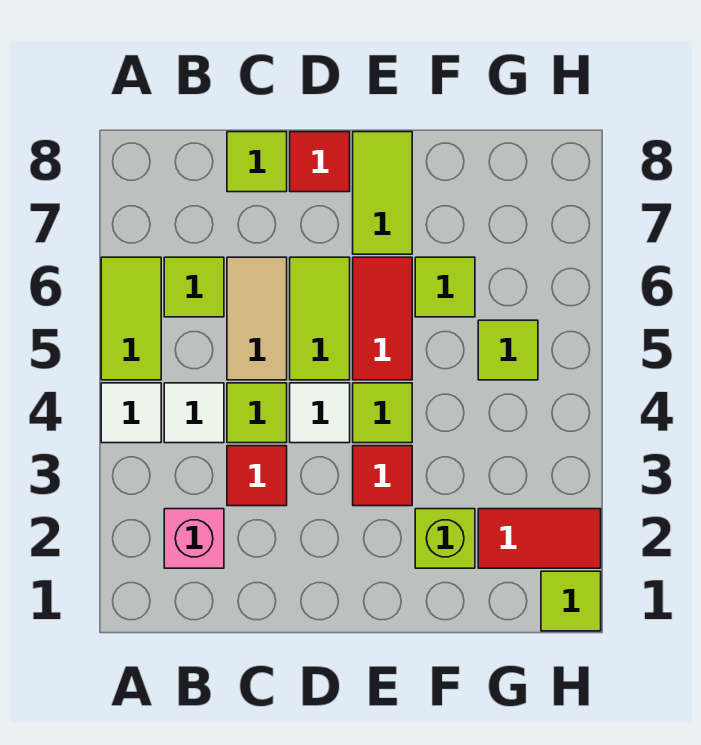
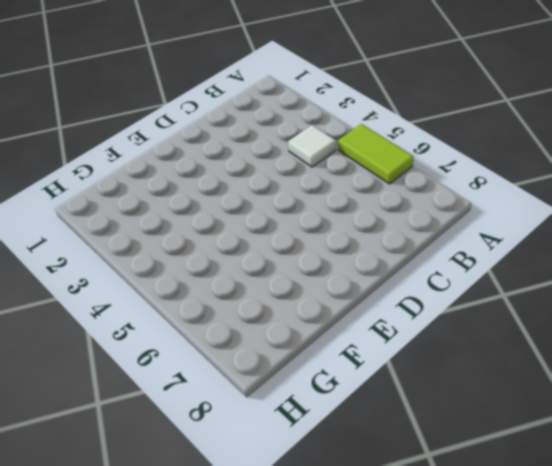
none -> white 1x1 tile [101,383,161,443]
none -> pink 1x1 brick [164,509,224,568]
none -> lime 1x1 tile [164,257,224,317]

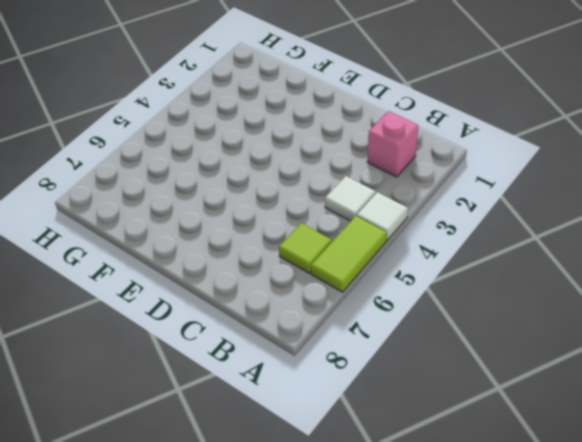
none -> red 1x1 tile [227,446,287,506]
none -> lime 1x1 tile [227,383,287,443]
none -> tan 1x2 tile [227,257,287,380]

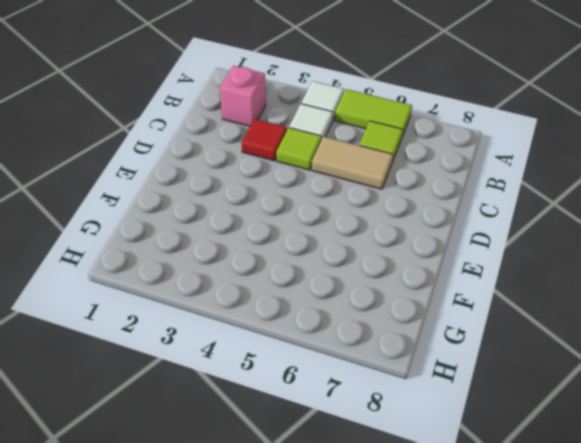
none -> lime 1x1 tile [227,132,287,192]
none -> white 1x1 tile [290,383,350,443]
none -> lime 1x2 tile [290,257,350,380]

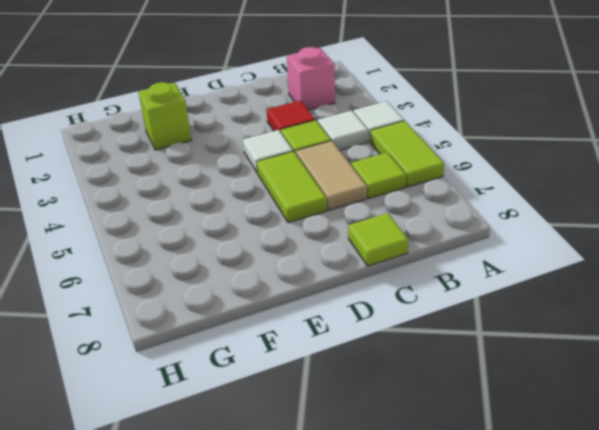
none -> red 1x1 tile [290,132,350,192]
none -> red 1x1 tile [353,446,412,506]
none -> lime 1x1 tile [353,383,412,443]

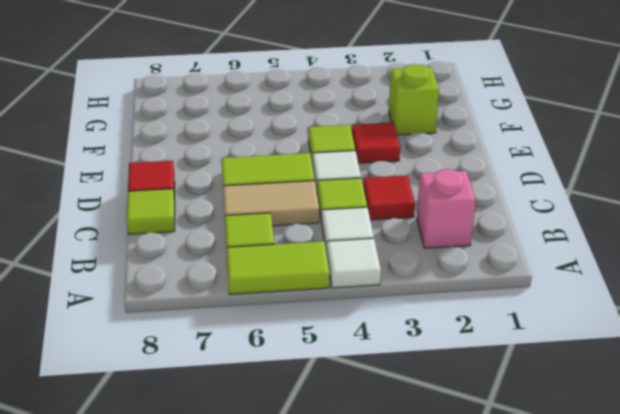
none -> red 1x2 tile [353,257,412,380]
none -> lime 1x2 tile [353,132,412,254]
none -> lime 1x1 tile [415,257,475,317]

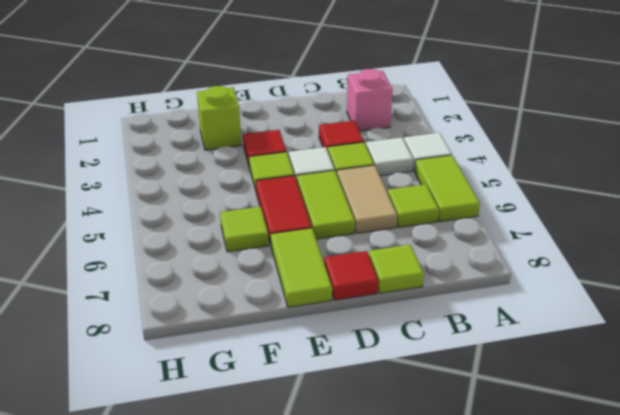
none -> red 1x2 tile [478,509,601,568]
none -> lime 1x1 tile [478,320,538,380]
none -> lime 1x1 tile [541,571,601,631]

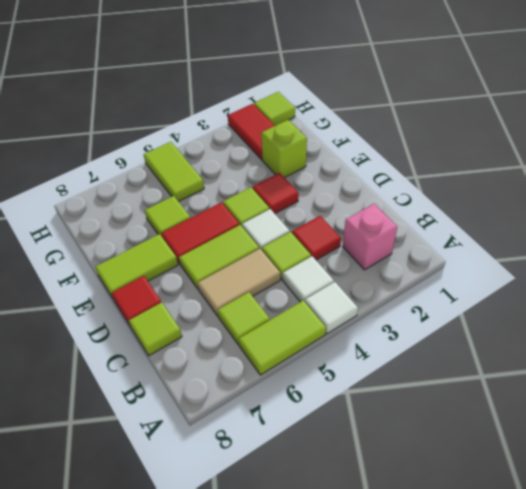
lime 1x2 tile [144,142,204,201] -> lime 1x1 tile [478,320,538,380]

